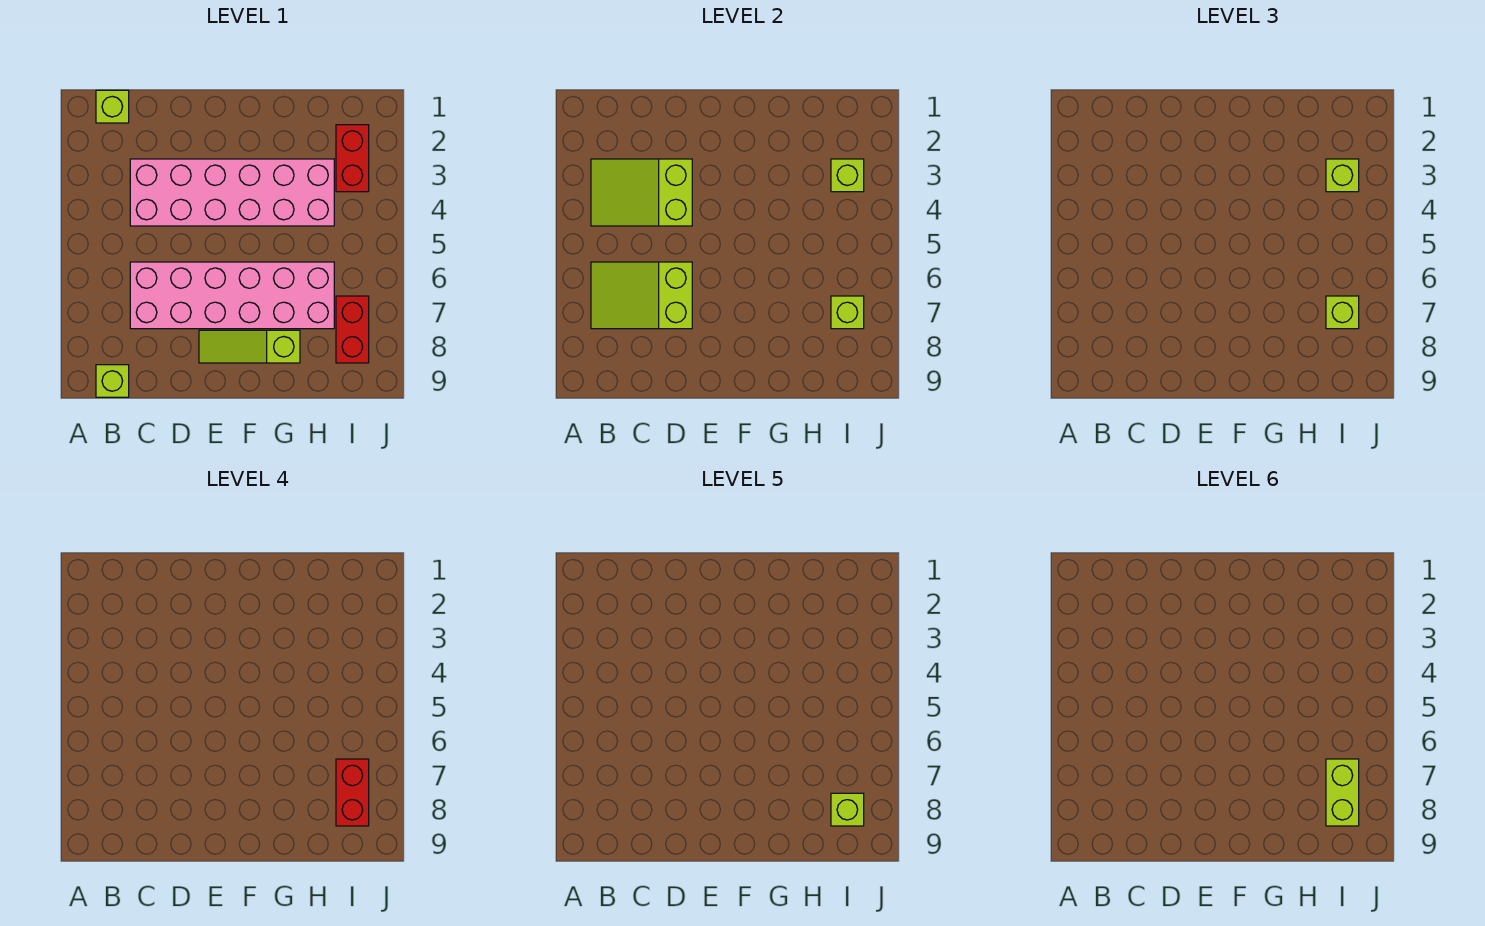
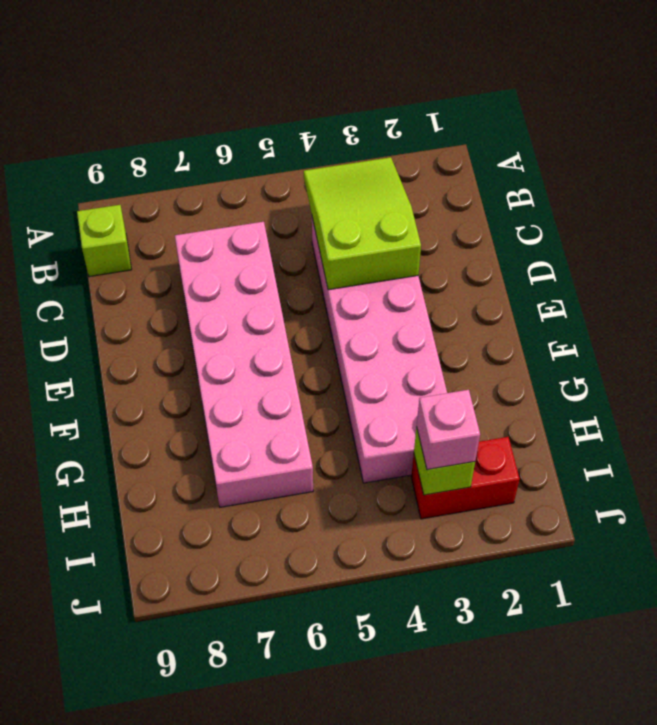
pink 1x1 brick [417,390,480,470] -> lime 1x1 brick [1326,159,1359,192]
none -> lime 1x1 brick [96,90,129,123]
none -> lime 1x3 slope [199,330,300,363]
none -> red 1x2 brick [336,296,369,363]

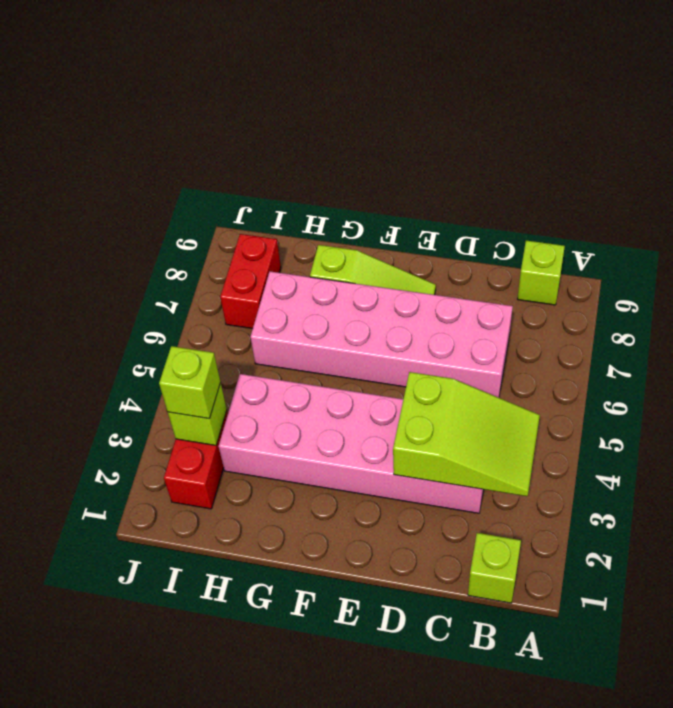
none -> lime 2x3 slope [591,262,692,329]
none -> lime 1x1 brick [831,296,864,329]
none -> lime 1x1 brick [1326,296,1359,329]

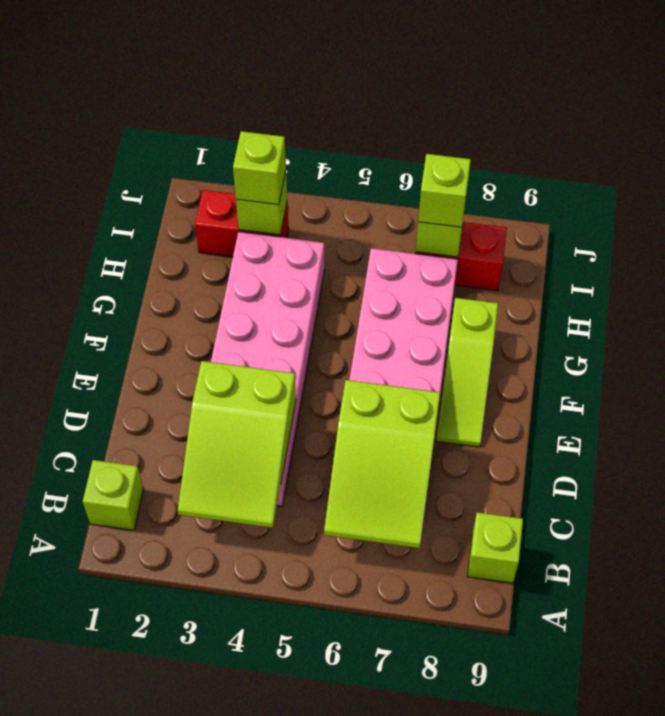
none -> red 1x2 brick [336,759,369,826]
none -> lime 1x1 brick [831,793,864,826]
none -> lime 1x2 brick [1326,759,1359,826]

